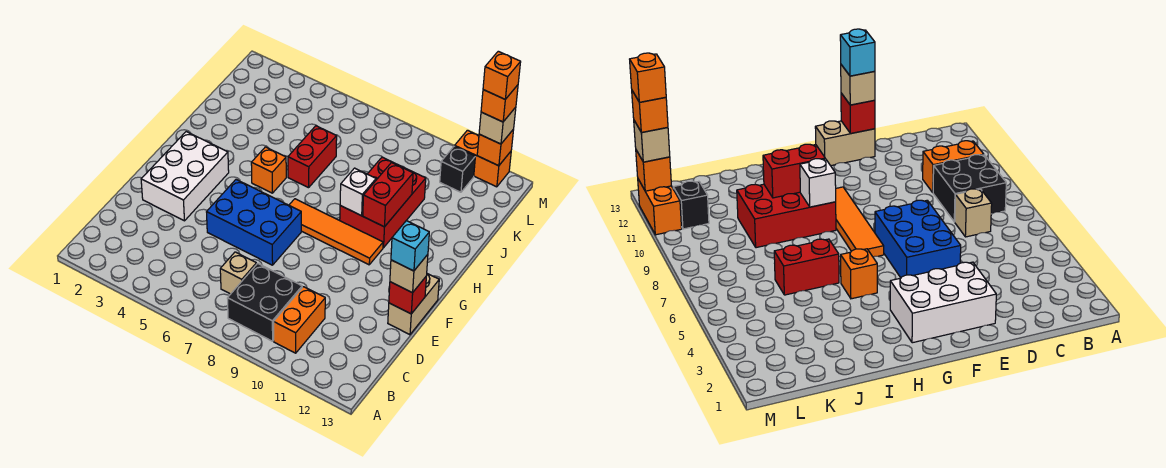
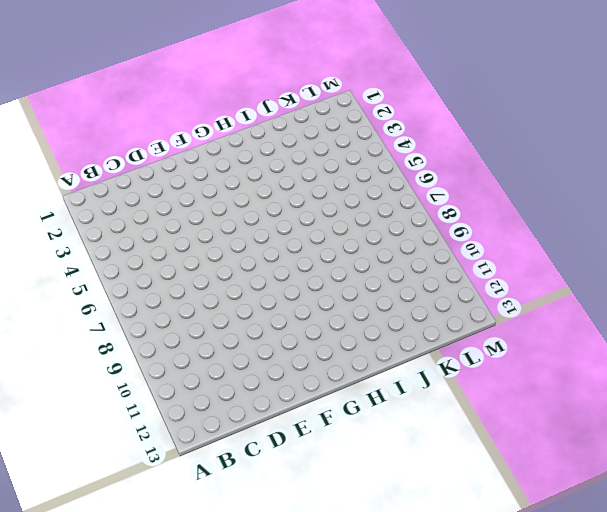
none -> black 2x2 brick [227,263,302,341]
none -> orange 1x2 brick [274,287,325,353]
none -> tan 1x1 brick [220,252,257,294]

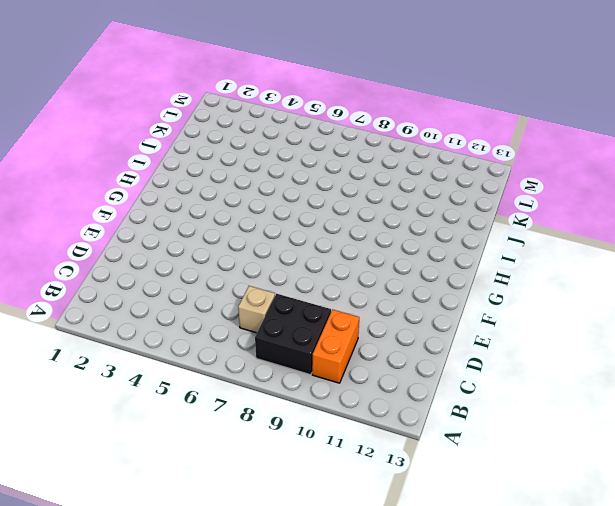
none -> white 2x3 brick [141,132,229,221]
none -> blue 2x3 brick [207,180,301,265]
none -> tan 1x2 brick [388,274,439,335]

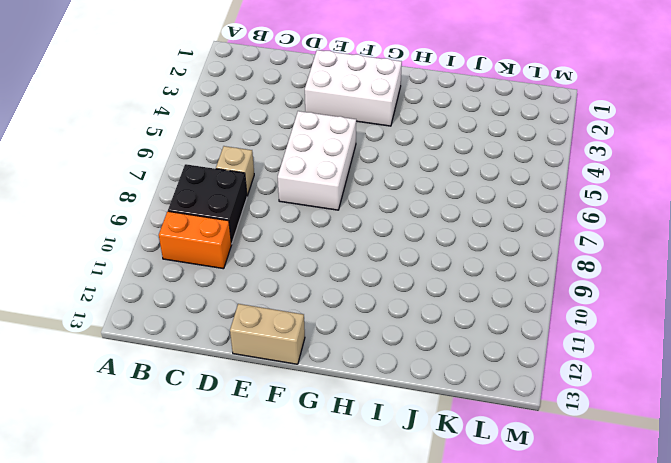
white 2x3 brick [278,111,356,210] -> blue 2x3 brick [207,180,301,265]
none -> orange 1x4 tile [289,199,383,265]
none -> orange 1x1 brick [251,147,286,193]
none -> red 2x3 brick [340,157,426,248]

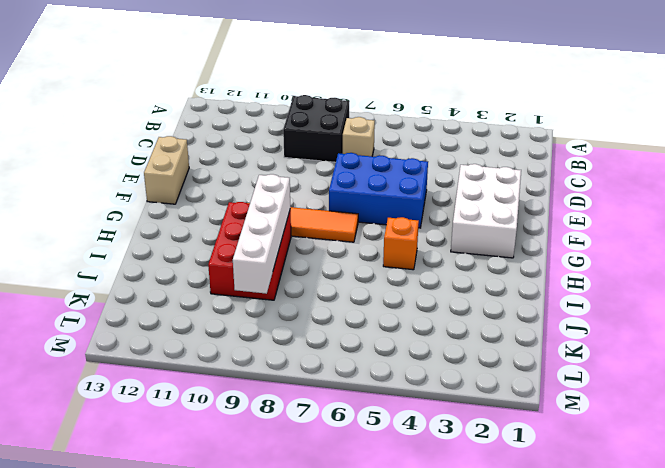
white 1x4 brick [233,174,290,294] -> white 1x1 brick [340,168,376,216]
none -> orange 1x2 brick [274,287,325,353]
none -> red 1x2 brick [288,126,337,188]
none -> black 1x1 brick [440,146,475,192]

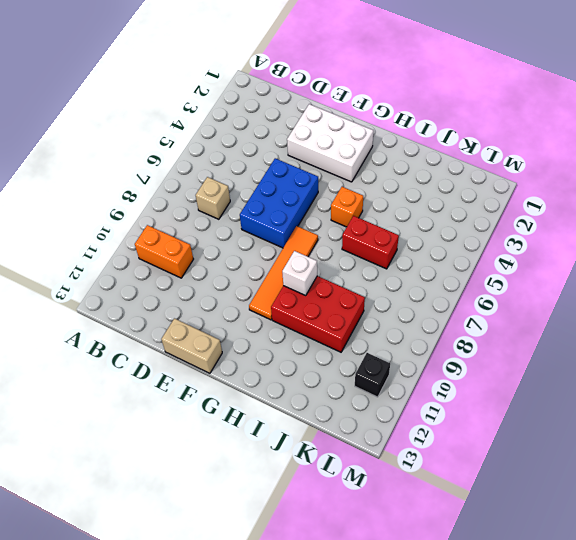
none -> black 2x2 brick [227,263,302,341]
none -> orange 1x2 brick [455,130,511,187]
none -> red 1x1 brick [389,277,426,314]

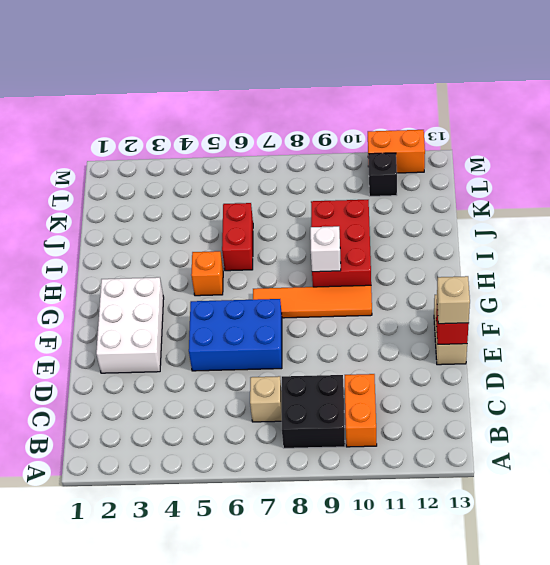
none -> red 1x2 brick [363,162,413,227]
none -> orange 1x1 brick [477,129,514,166]
none -> tan 1x1 brick [479,107,516,144]

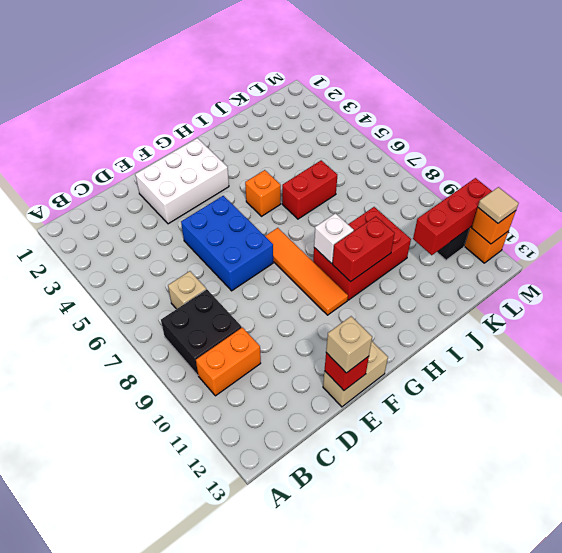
red 1x3 brick [413,178,492,255] -> none
tan 1x1 tile [478,187,519,223] -> tan 1x1 brick [479,107,516,144]
none -> cyan 1x1 brick [391,221,429,271]
none -> orange 1x1 brick [481,85,518,122]
none -> orange 1x1 brick [483,51,521,99]

